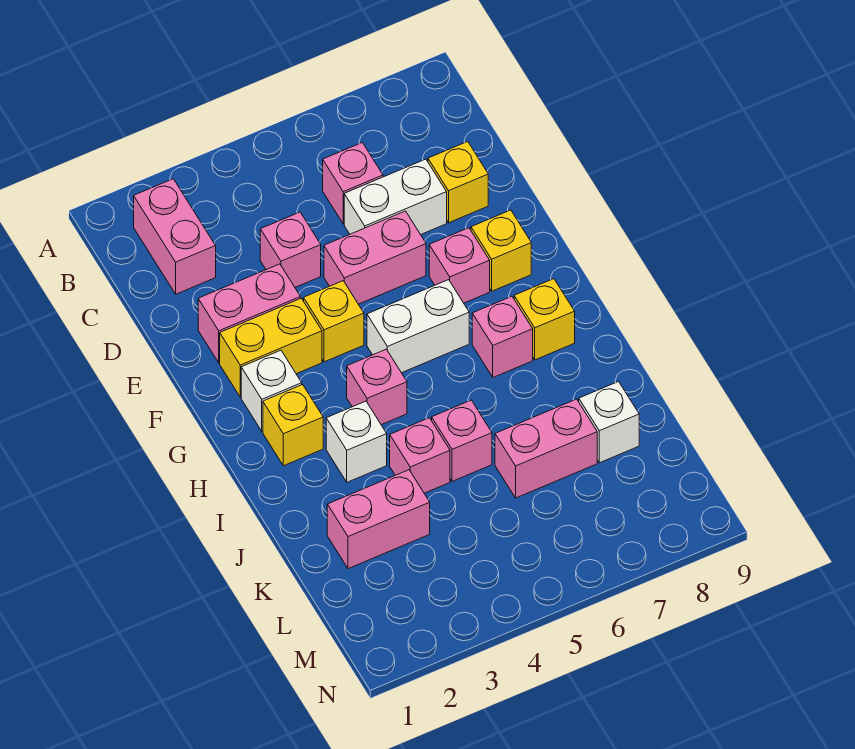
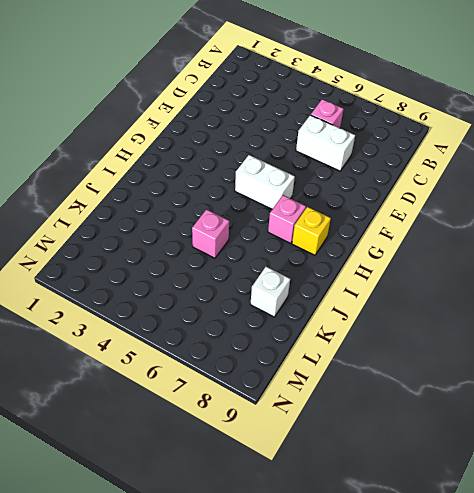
none -> pink 1x2 brick [134,179,216,294]
none -> pink 1x1 brick [260,212,321,287]
none -> yellow 1x1 brick [428,142,488,223]

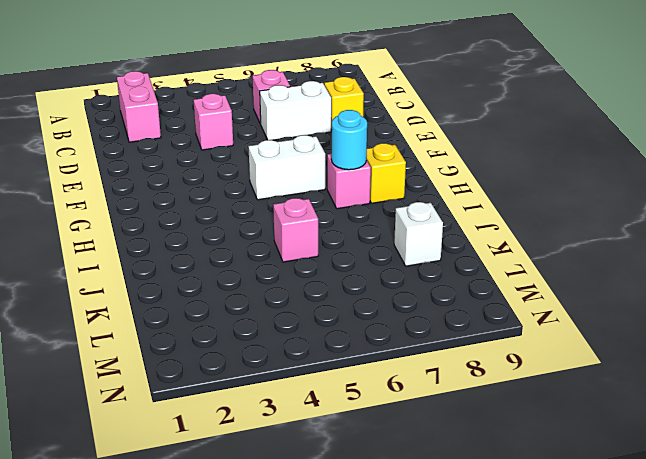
cyan 1x1 round brick [331,110,367,170] -> none
none -> pink 1x2 brick [198,264,300,363]
none -> pink 1x2 brick [324,211,426,304]
none -> yellow 1x2 brick [220,298,322,397]

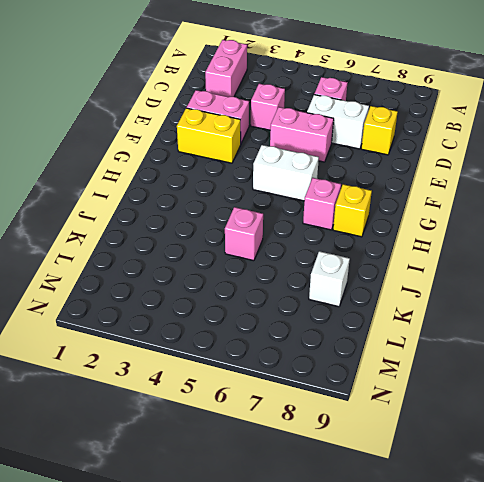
none -> yellow 1x1 brick [304,281,364,362]
none -> pink 1x1 brick [429,228,490,303]
none -> yellow 1x1 brick [471,210,531,291]

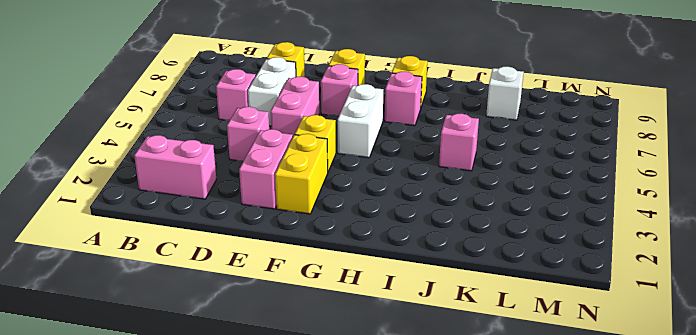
none -> white 1x1 brick [241,350,302,431]
none -> yellow 1x1 brick [263,385,323,466]
none -> pink 1x1 brick [347,349,407,425]

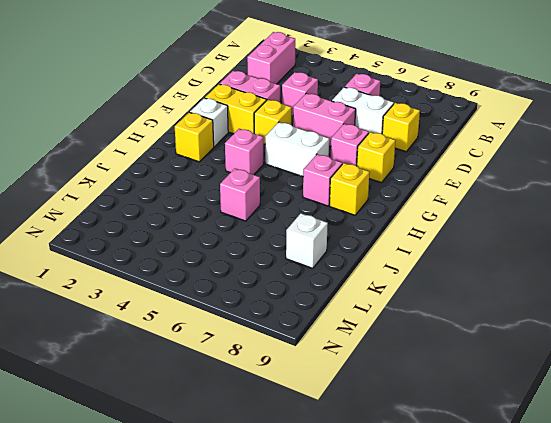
none -> white 1x1 brick [326,401,387,482]
none -> pink 1x1 brick [390,418,450,493]
none -> pink 1x2 brick [327,470,430,569]

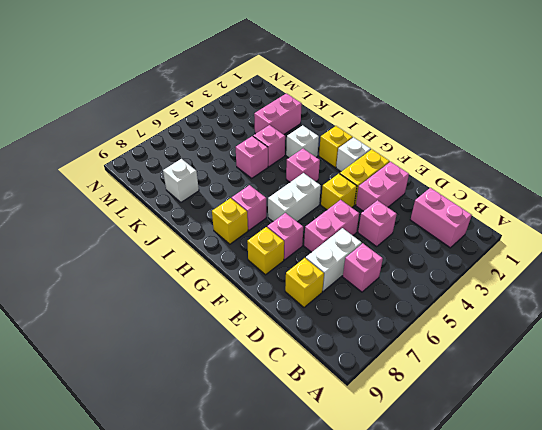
none -> pink 1x2 brick [495,399,597,498]

